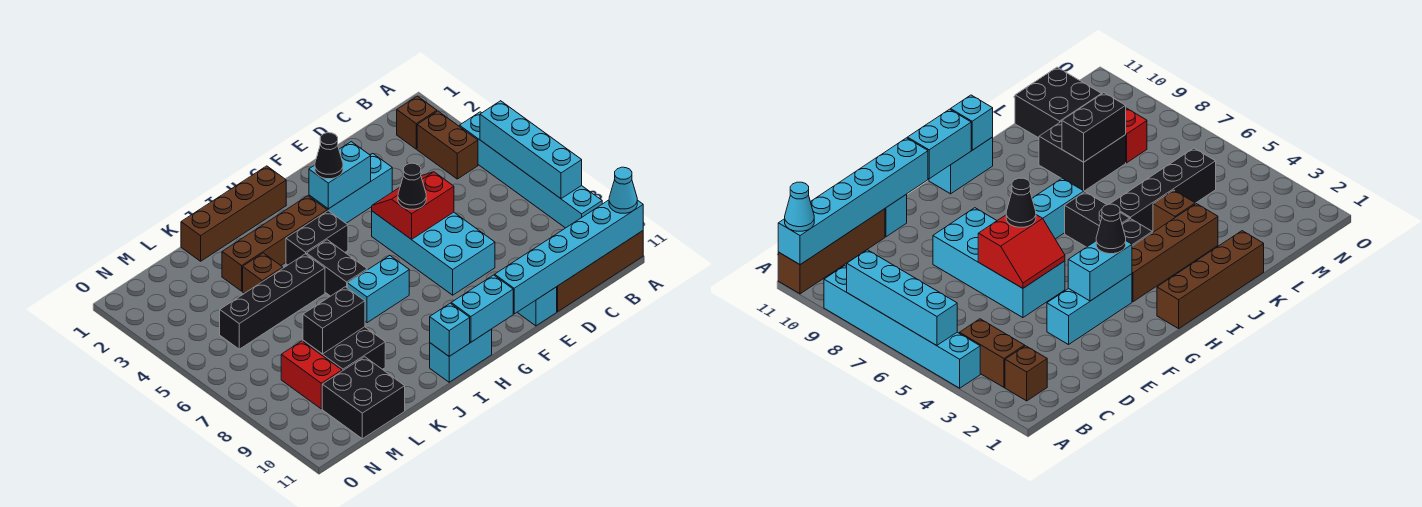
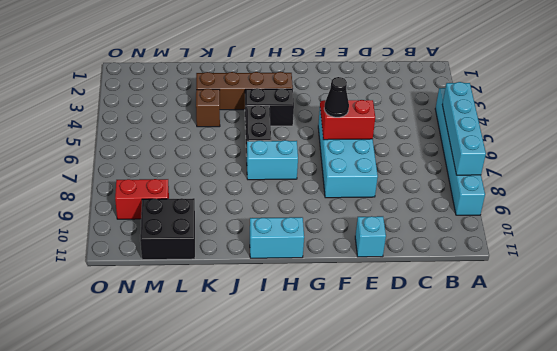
red 1x2 brick [115,179,169,219] -> red 1x2 brick turned to [281,341,342,409]
none -> brown 1x4 brick [557,231,643,312]
none -> brown 1x1 brick [397,96,437,149]
none -> brown 1x2 brick [417,111,478,179]

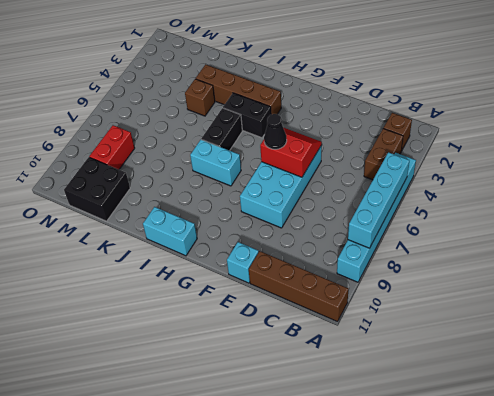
none -> cyan 1x3 brick [309,154,392,223]
none -> brown 1x4 brick [181,166,286,261]
none -> black 1x4 brick [220,254,325,349]

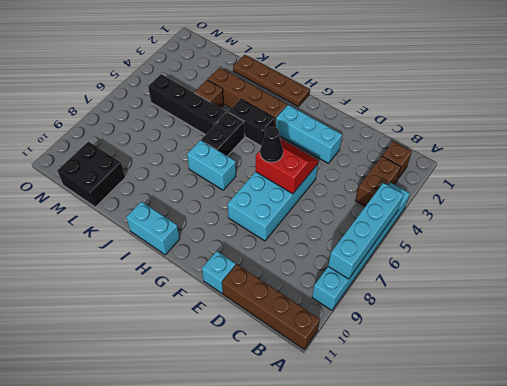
brown 1x4 plate [233,55,310,106] -> brown 1x4 brick [181,166,286,261]
none -> black 2x2 brick [303,327,385,371]
none -> red 1x2 brick [281,341,342,409]
none -> cyan 1x6 brick [495,200,643,314]

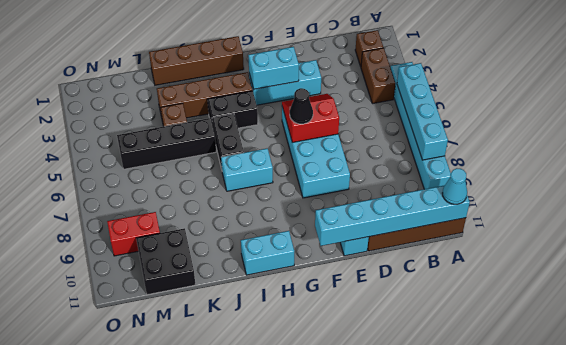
red 1x2 brick [107,212,160,256] -> red 1x2 brick turned to [281,341,342,409]
none -> black 2x2 brick [303,327,385,371]
none -> cyan 1x2 brick [451,275,513,342]
none -> cyan 1x1 brick [430,303,470,356]

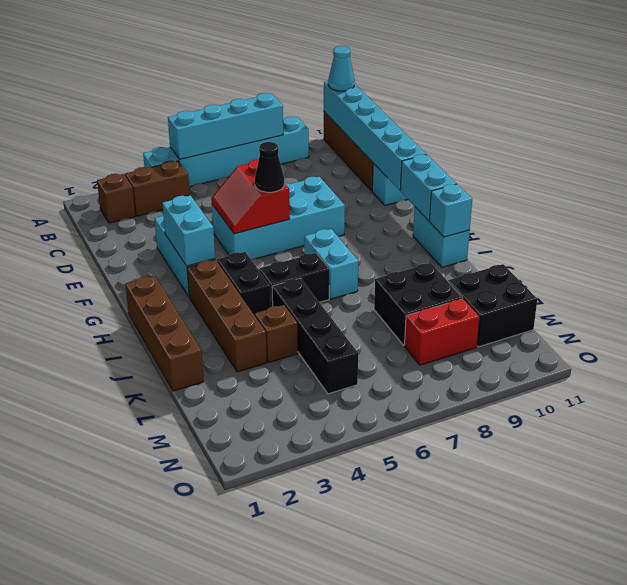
none -> black 1x2 brick [303,287,365,354]
none -> black 1x1 cone [315,133,343,179]

